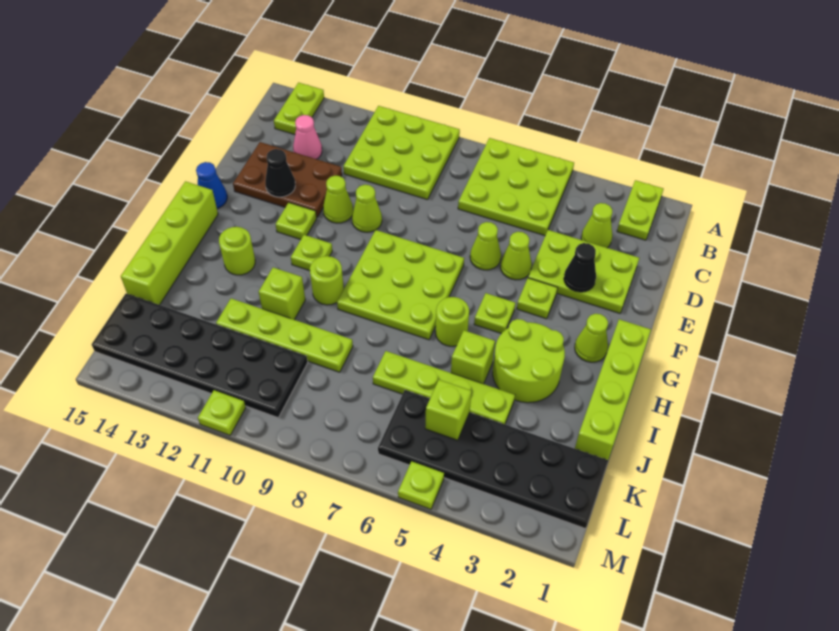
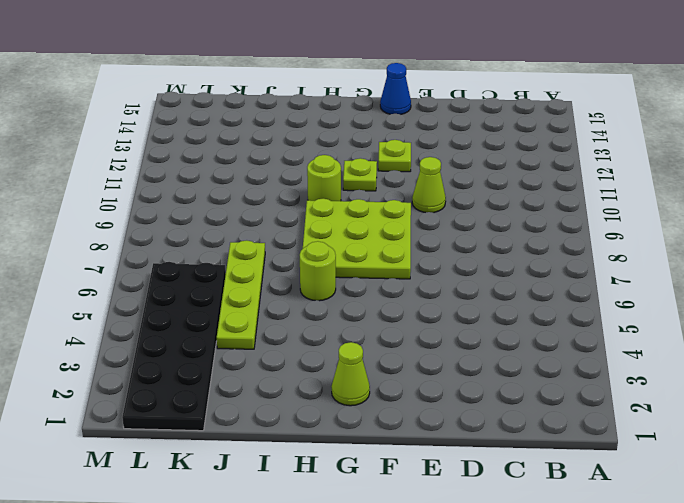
none -> lime 1x2 plate [617,180,663,240]
none -> lime 3x3 plate [458,138,574,236]
none -> lime 3x3 plate [343,106,460,200]
none -> lime 1x2 plate [274,83,324,135]

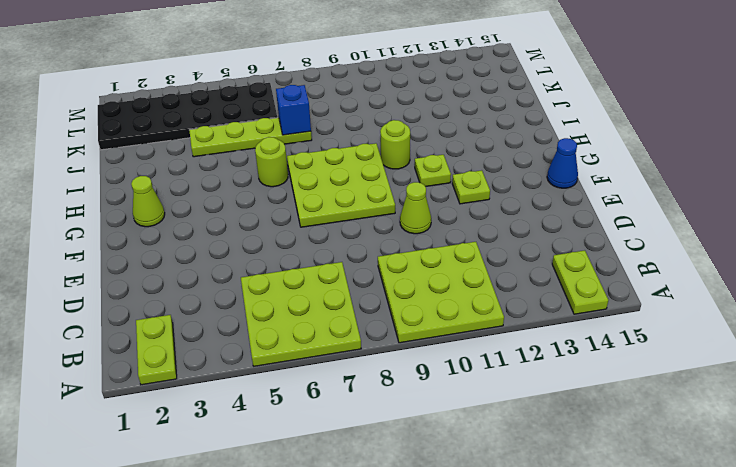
blue 1x1 brick [276,85,311,135] -> none
none -> lime 1x1 cone [581,203,612,248]
none -> pink 1x1 cone [293,115,322,159]
none -> lime 2x3 plate [528,230,639,313]
none -> brown 2x3 plate [233,142,342,217]

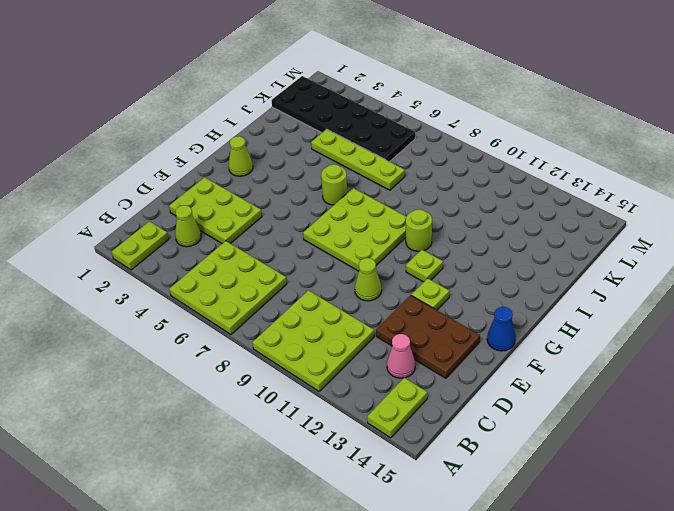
none -> lime 1x1 cone [500,232,532,280]
none -> lime 1x1 cone [470,222,501,270]
none -> lime 1x1 cone [323,176,353,223]
none -> lime 1x1 plate [517,278,558,319]

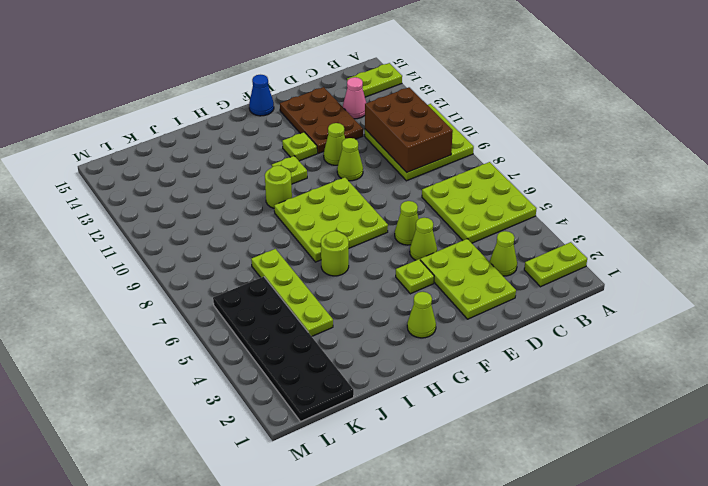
brown 2x3 brick [365,87,453,172] -> none
none -> lime 1x4 brick [575,319,651,460]
none -> lime 1x1 plate [474,293,515,334]
none -> lime 1x4 brick [121,181,218,305]
none -> lime 2x2 round brick [493,319,565,403]

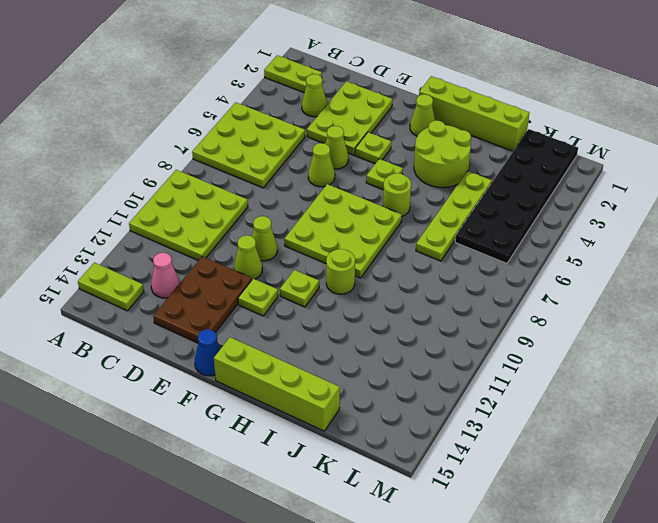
none -> lime 1x1 round brick [219,227,255,275]
none -> lime 1x1 brick [451,330,495,384]
none -> lime 1x1 brick [259,267,305,320]
none -> lime 1x4 plate [216,298,353,372]

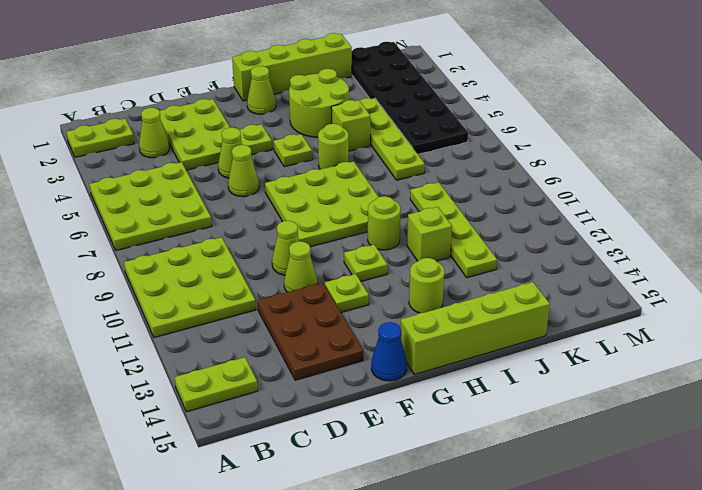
none -> pink 1x1 cone [293,115,322,159]
none -> black 2x6 plate [92,294,308,418]
none -> lime 1x1 plate [398,461,444,509]
none -> lime 1x1 plate [198,390,246,435]

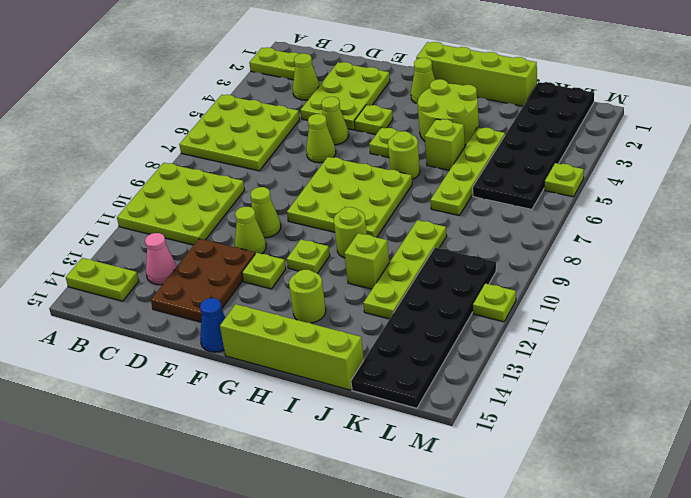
none -> black 1x1 cone [564,243,596,292]
none -> black 1x1 cone [265,149,295,197]
none -> lime 1x1 brick [425,380,472,440]

